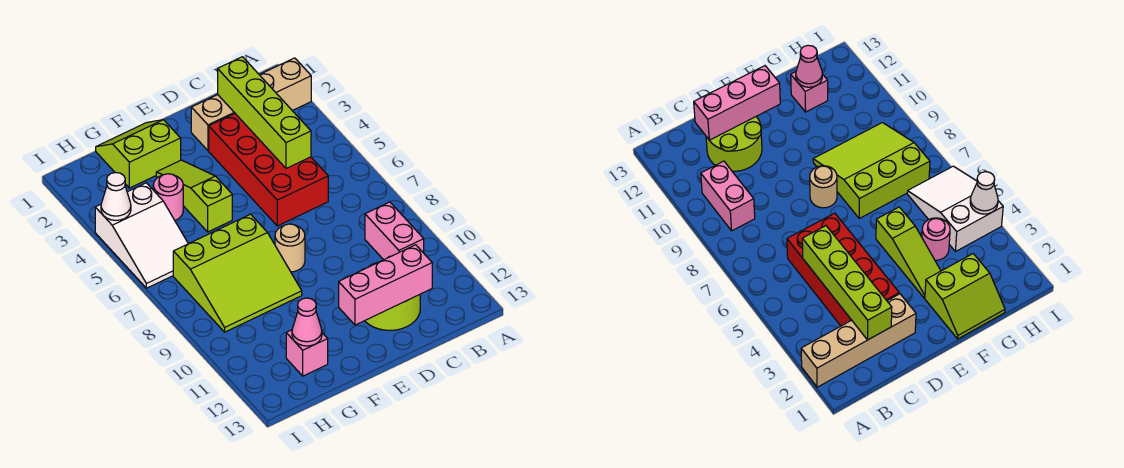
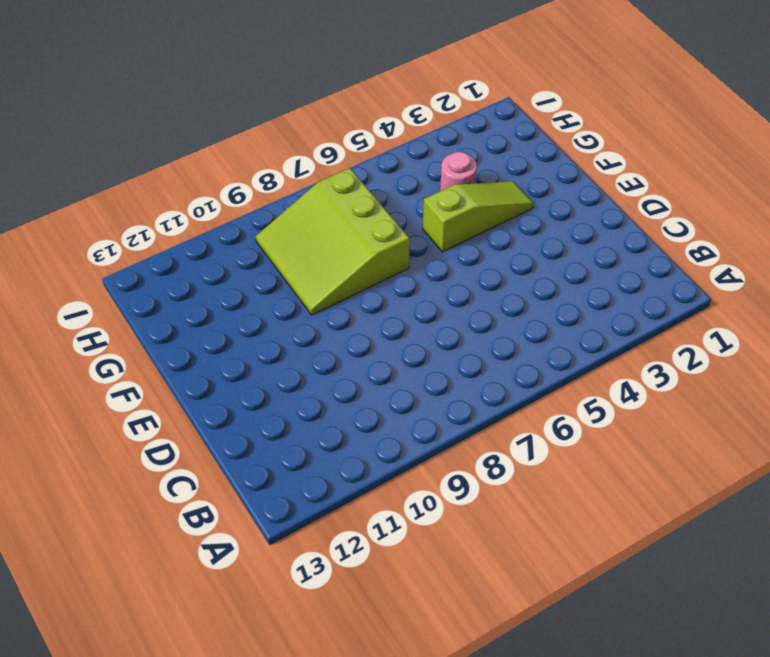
none -> tan 1x4 brick [191,58,311,151]
none -> pink 1x2 brick [365,202,424,260]
none -> red 2x4 brick [209,114,328,226]

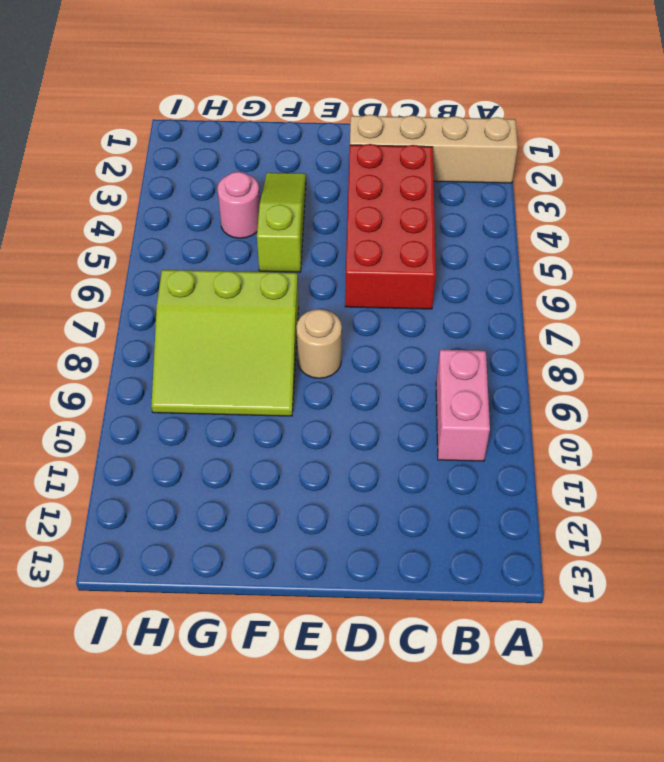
none -> lime 2x2 round brick [362,256,420,330]
none -> lime 2x2 slope [96,120,181,188]
none -> pink 1x1 brick [286,330,328,376]

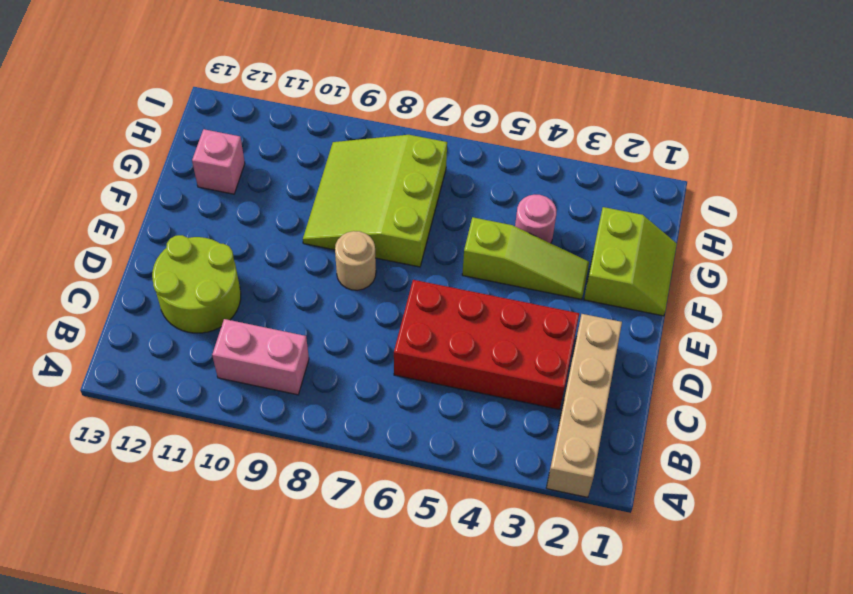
none -> white 2x3 slope [95,183,188,288]
none -> lime 1x4 brick [218,57,311,168]
none -> pink 1x3 brick [339,245,432,325]

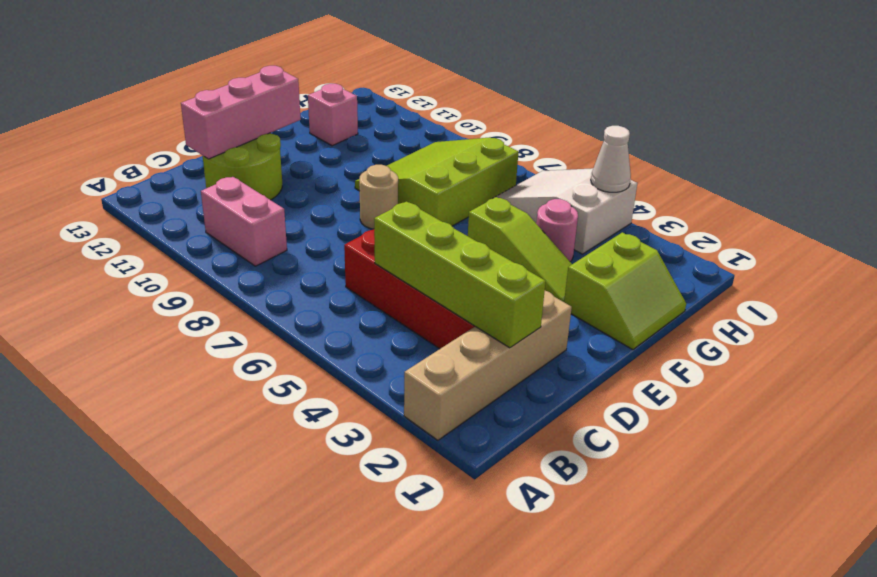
none -> pink 1x1 cone [292,298,322,346]

